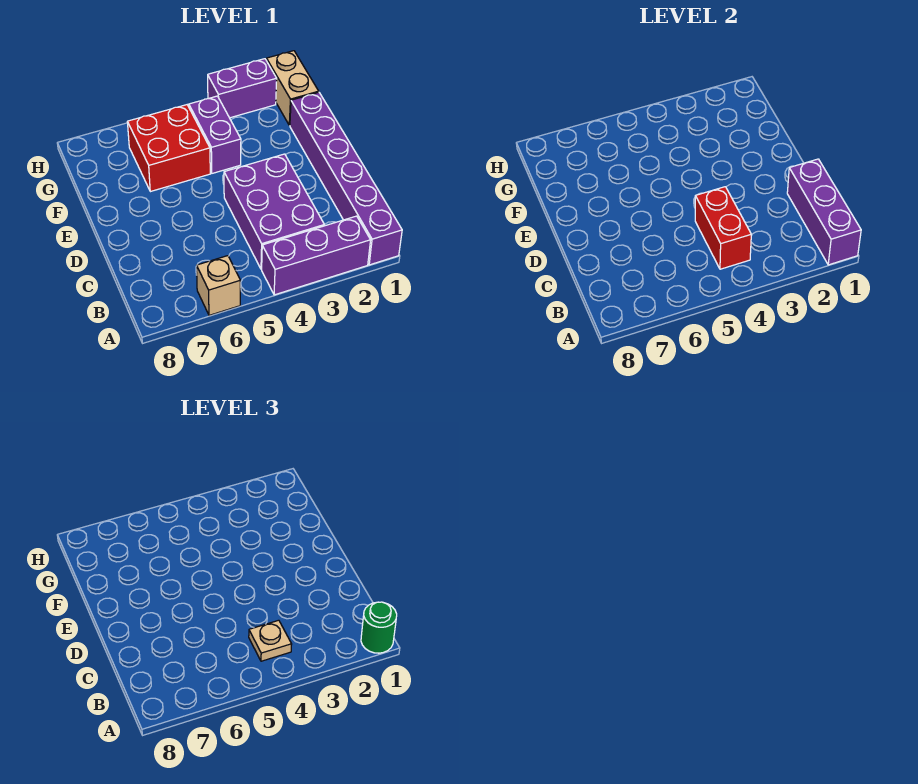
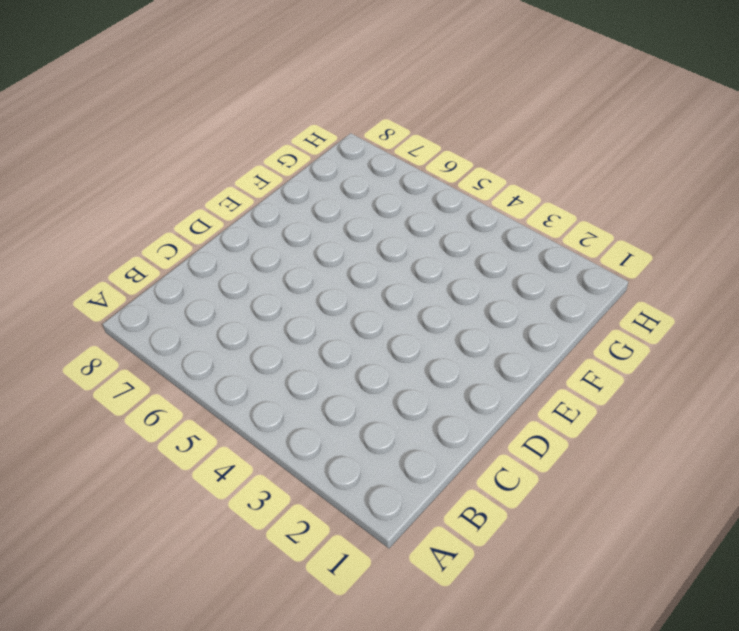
none -> purple 1x6 brick [290,92,402,265]
none -> purple 1x3 brick [262,216,371,295]
none -> tan 1x1 brick [197,256,240,315]

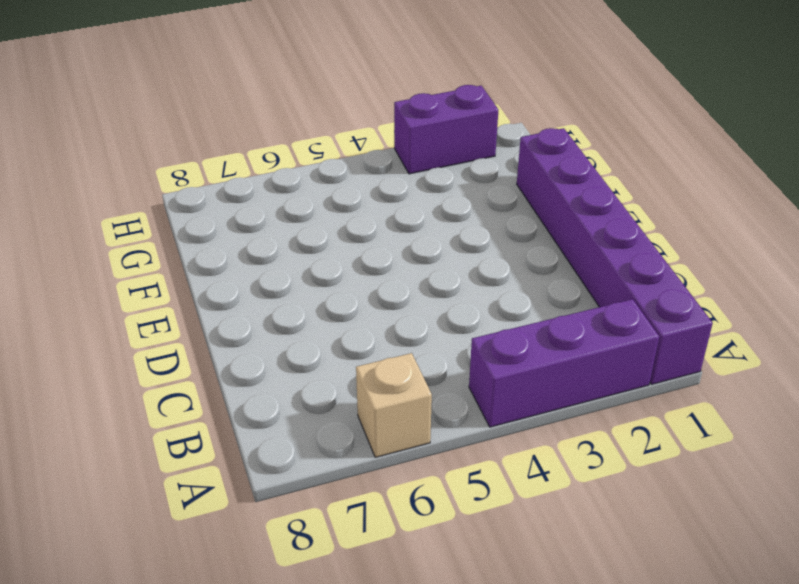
none -> purple 2x3 brick [224,154,324,269]
none -> purple 1x2 brick [189,96,241,173]
none -> red 2x2 brick [127,105,210,192]

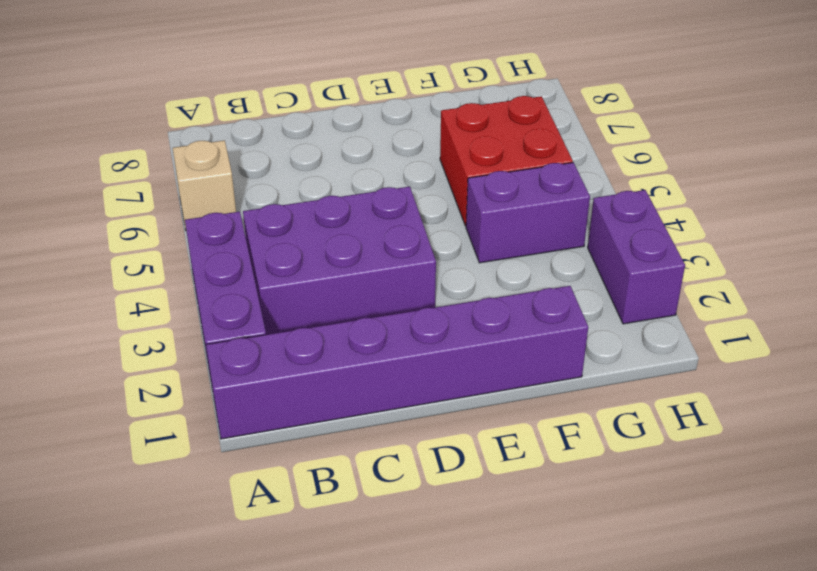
none -> tan 1x2 brick [266,51,319,125]
none -> purple 1x3 brick [787,159,861,265]
none -> red 1x2 brick [695,187,751,269]

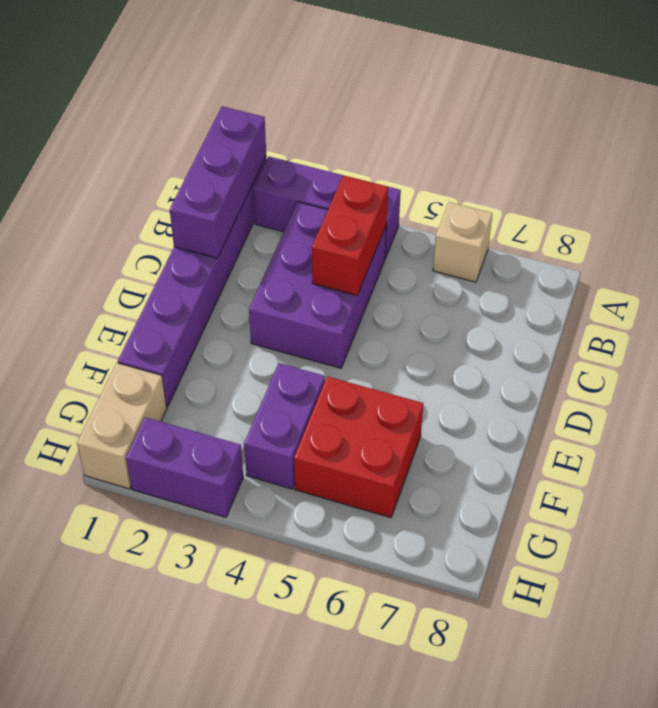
none -> green 1x1 round brick [361,602,397,653]
none -> tan 1x1 plate [249,620,292,661]

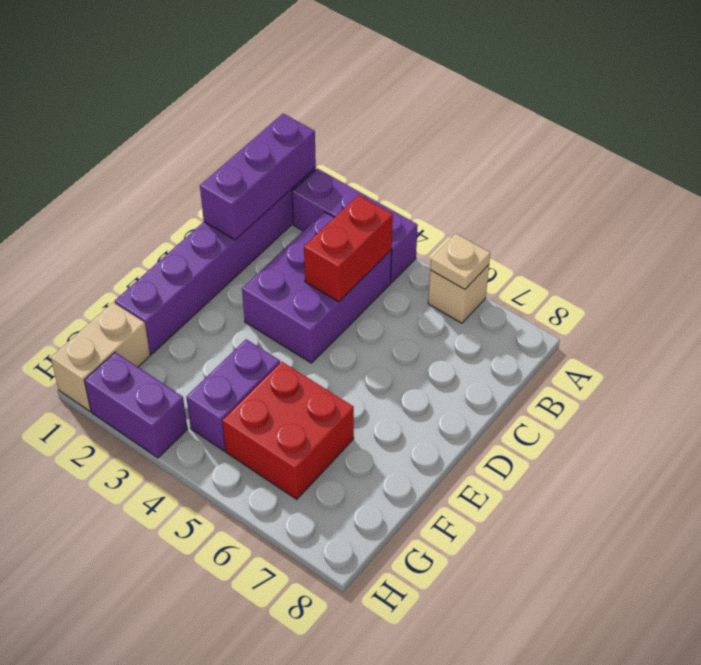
tan 1x1 plate [430,233,490,289] -> tan 1x1 plate moved to [249,620,292,661]
none -> green 1x1 round brick [361,602,397,653]

